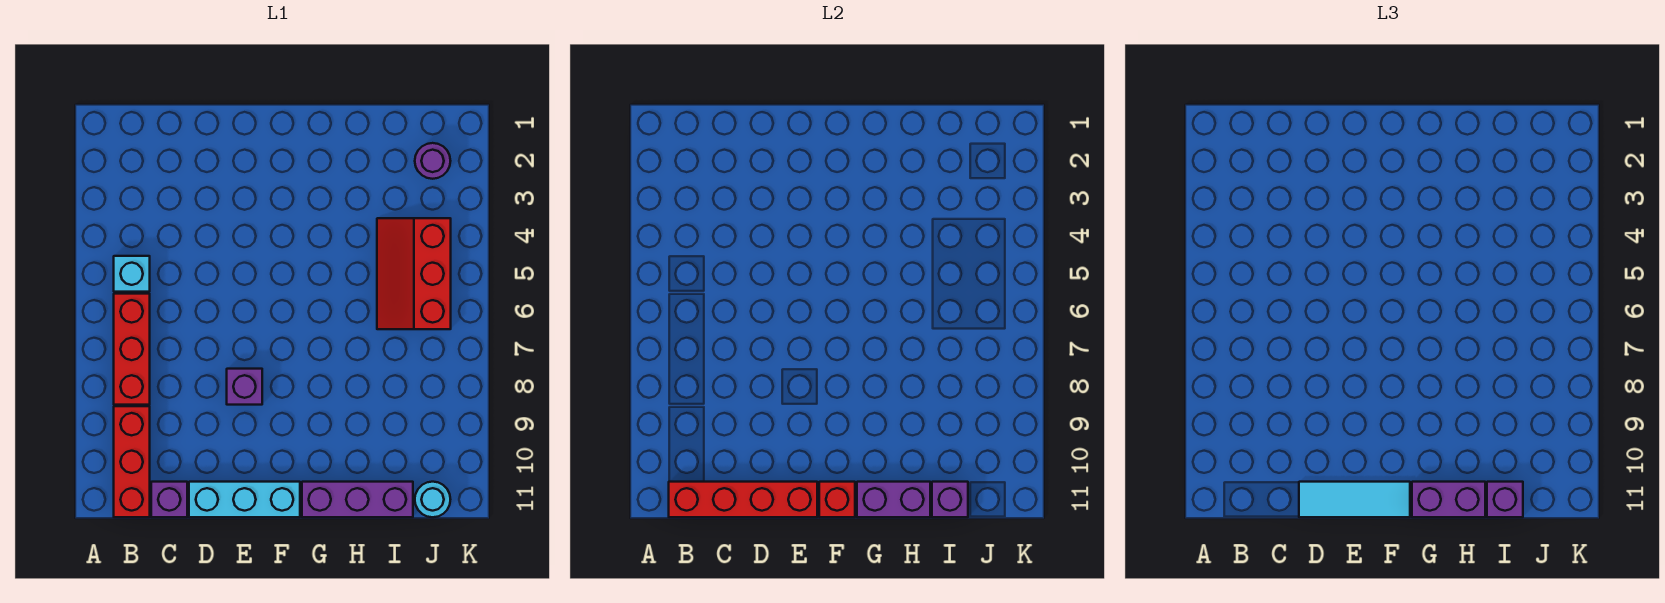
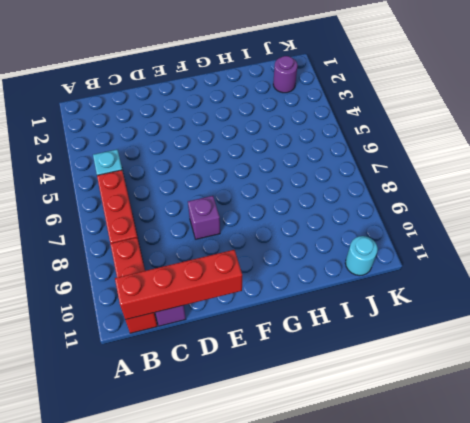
none -> cyan 1x3 brick [189,482,300,517]
none -> purple 1x3 brick [302,482,413,517]
none -> red 2x3 slope [377,218,451,329]

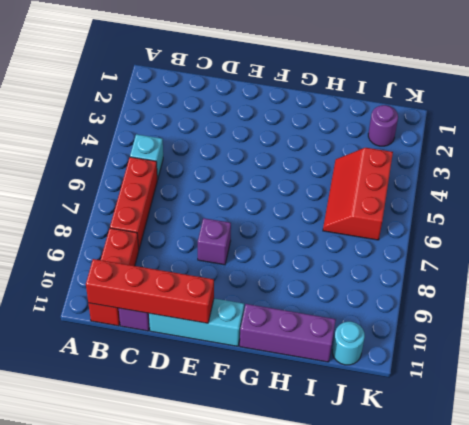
none -> red 1x1 brick [819,482,855,517]
none -> purple 1x2 brick [857,482,930,517]
none -> purple 1x1 brick [932,482,968,517]

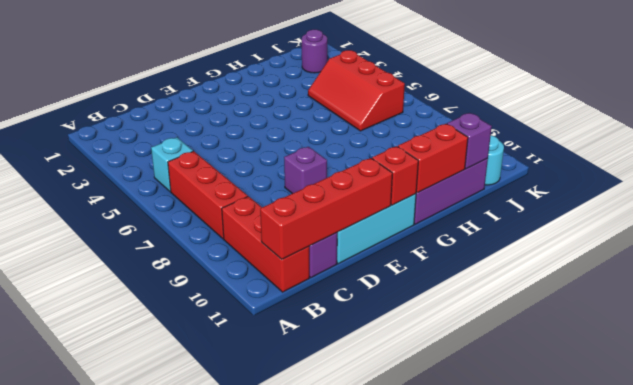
red 1x2 brick [398,124,468,193] -> purple 1x2 brick [857,482,930,517]
none -> cyan 1x3 tile [1299,482,1410,517]
none -> purple 1x2 brick [1412,482,1485,517]
none -> purple 1x1 brick [1487,482,1523,517]

